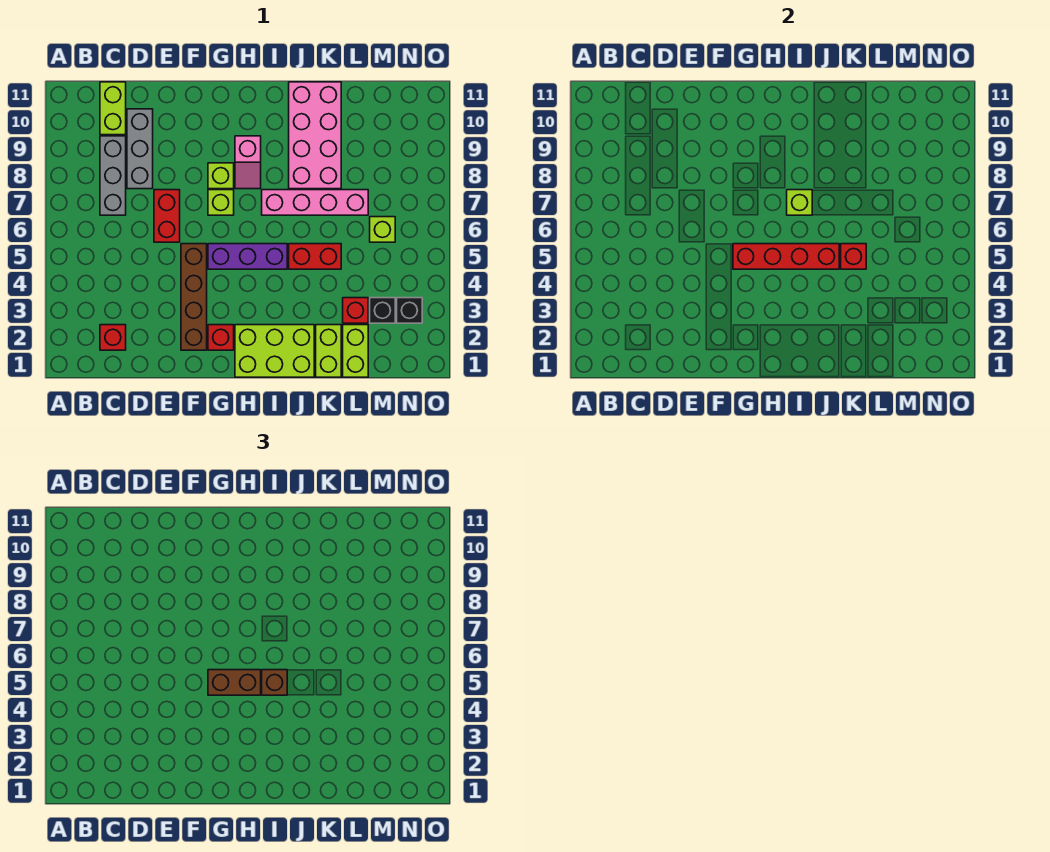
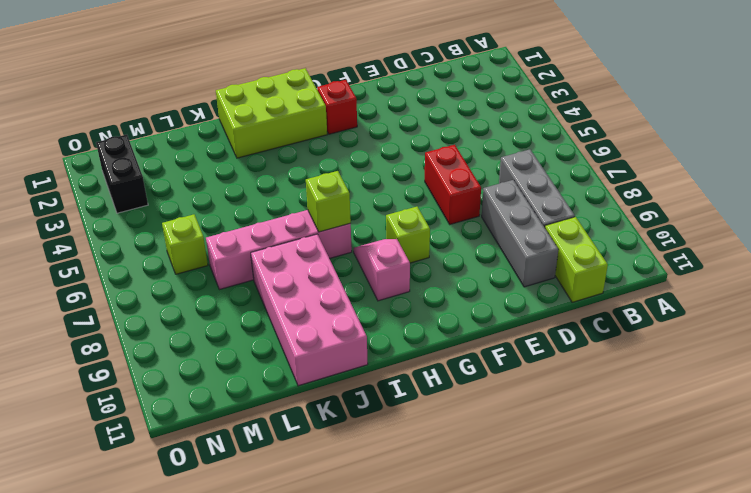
black 1x2 brick [96,135,148,213] -> black 1x1 brick [397,298,422,323]
none -> red 1x1 brick [100,325,126,350]
none -> brown 1x4 brick [181,244,207,350]
none -> purple 1x3 brick [208,244,287,269]

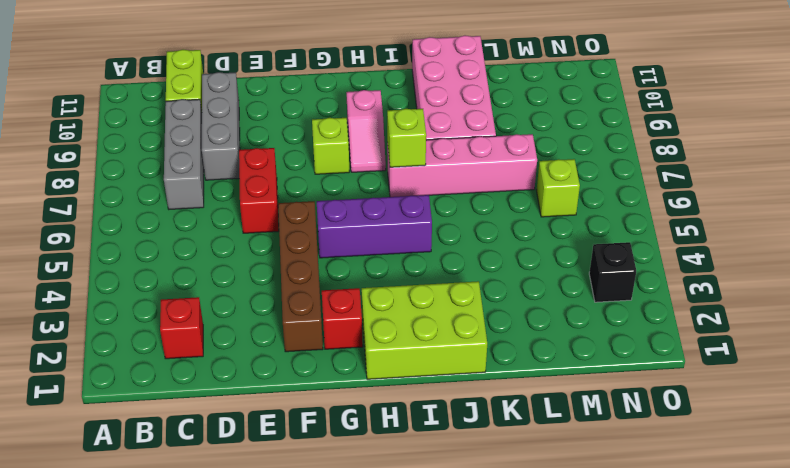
none -> lime 1x1 brick [208,190,234,215]
none -> red 1x2 brick [289,244,341,269]
none -> lime 1x2 brick [316,325,341,377]

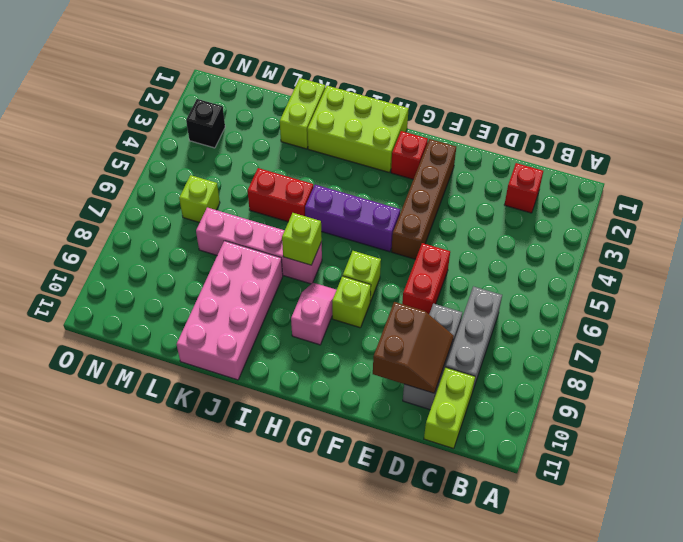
brown 2x2 slope [373,302,454,393] -> none
none -> lime 1x2 brick [343,325,368,377]
none -> red 1x1 brick [343,298,368,323]
none -> black 1x1 brick [370,298,395,323]

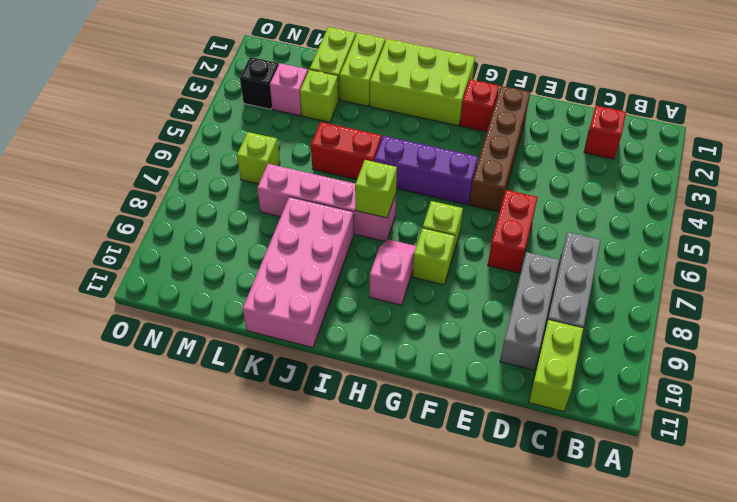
lime 1x1 brick [300,70,339,122] -> red 1x1 brick [343,298,368,323]
pink 1x1 brick [270,63,308,116] -> black 1x1 brick [370,298,395,323]
none -> red 1x4 brick [733,244,839,269]
none -> red 1x1 brick [841,244,866,269]
none -> brown 1x2 brick [208,670,261,695]

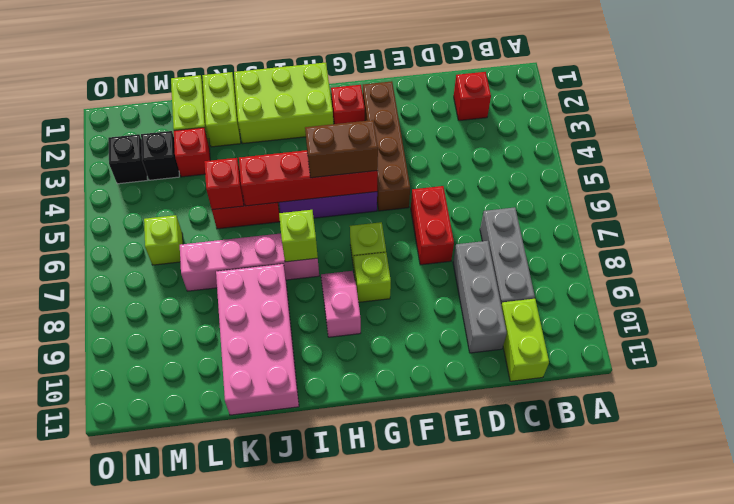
none -> brown 1x1 brick [262,670,287,695]

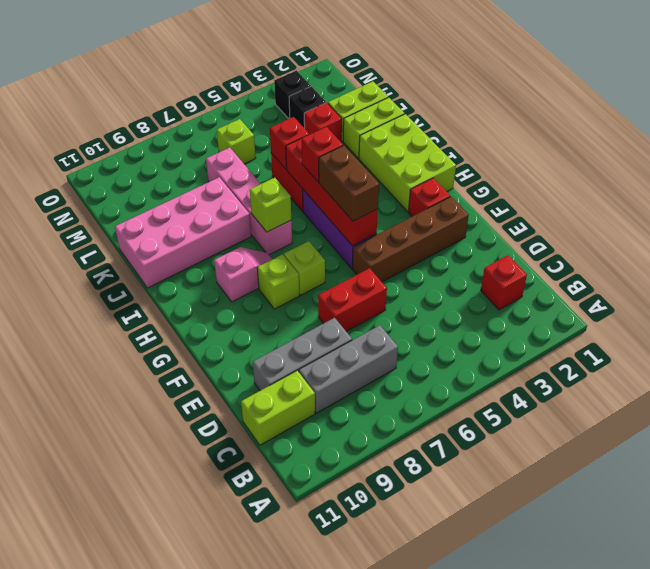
red 1x1 brick [302,127,343,182] -> brown 1x1 brick [262,670,287,695]

